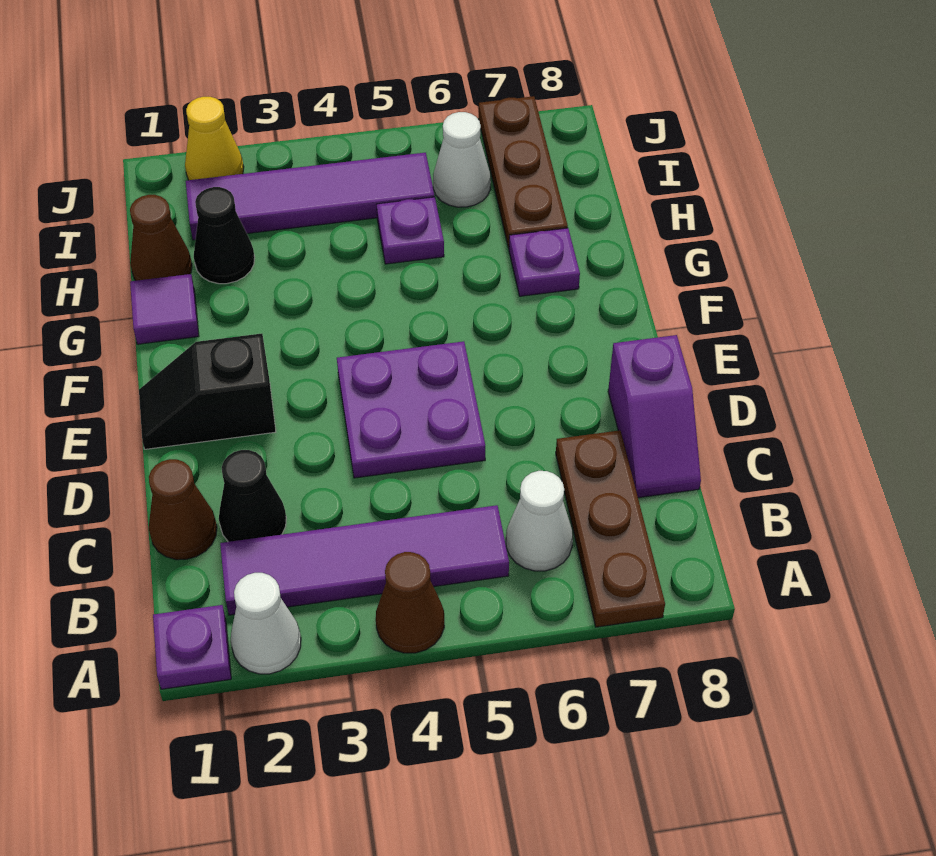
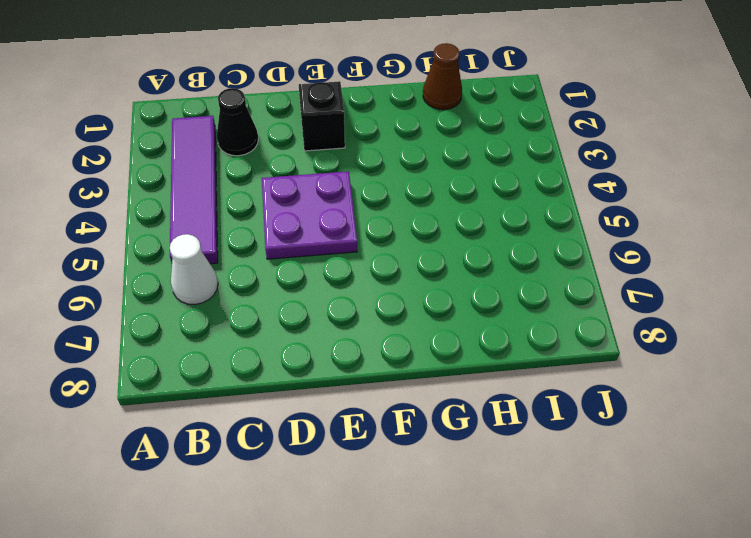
none -> purple 1x1 plate [153,605,231,689]
none -> white 1x1 cone [231,573,301,674]
none -> brown 1x1 cone [376,552,444,653]

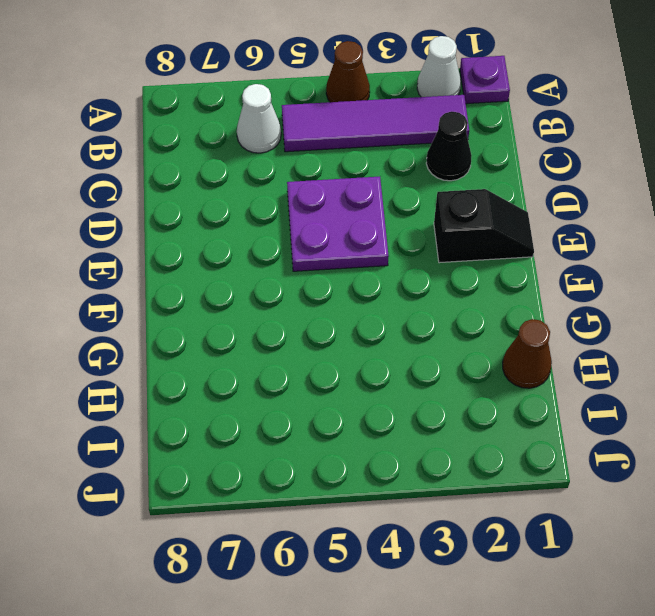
none -> brown 1x3 plate [556,430,665,627]
none -> brown 1x1 cone [149,459,217,560]
none -> purple 1x2 slope [608,335,701,498]

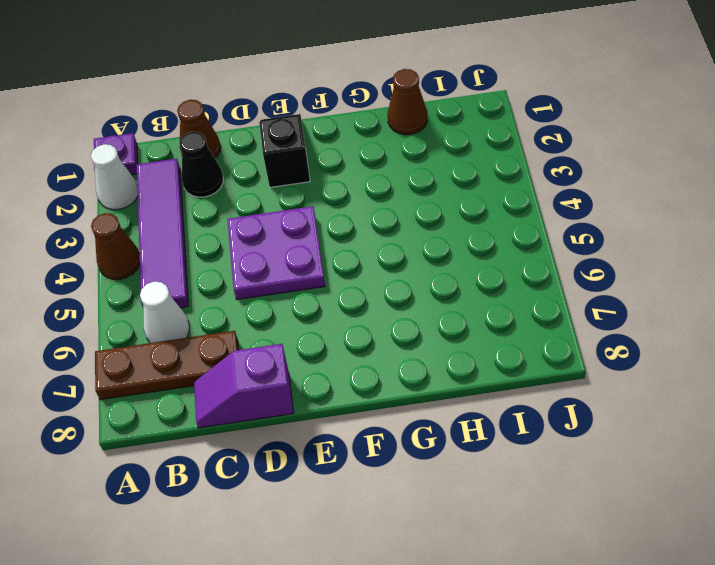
none -> purple 1x1 tile [130,274,199,344]
none -> purple 1x1 plate [509,228,580,296]
none -> black 1x1 cone [194,187,255,284]

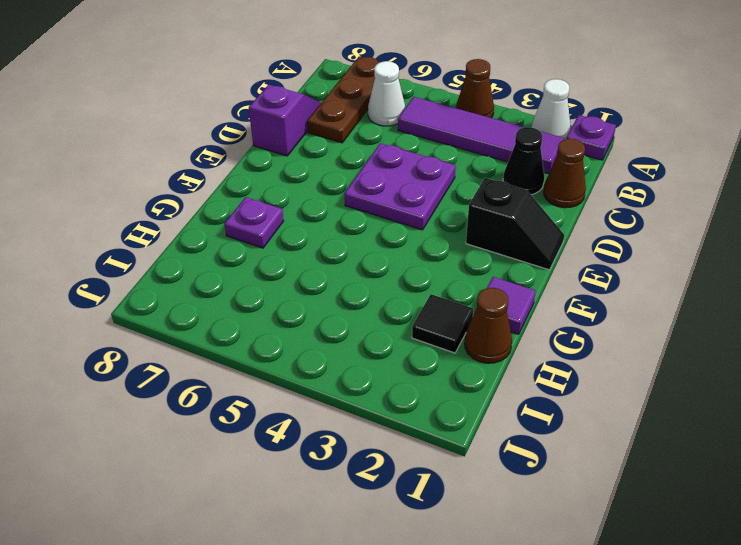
black 1x1 tile [412,294,473,353] -> black 1x1 cone [194,187,255,284]
none -> purple 1x1 plate [377,197,444,264]
none -> brown 1x3 plate [479,96,568,249]
none -> purple 1x4 tile [186,153,435,240]

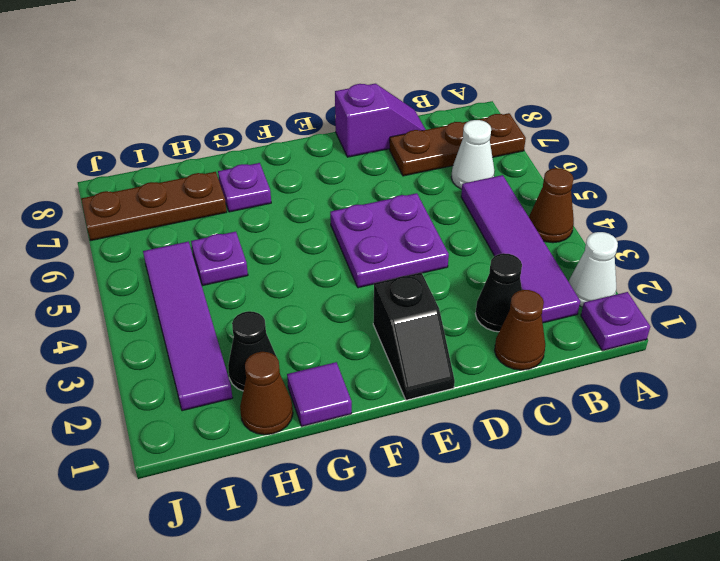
none -> white 1x1 cone [433,112,491,207]
none -> yellow 1x1 cone [185,97,244,180]

